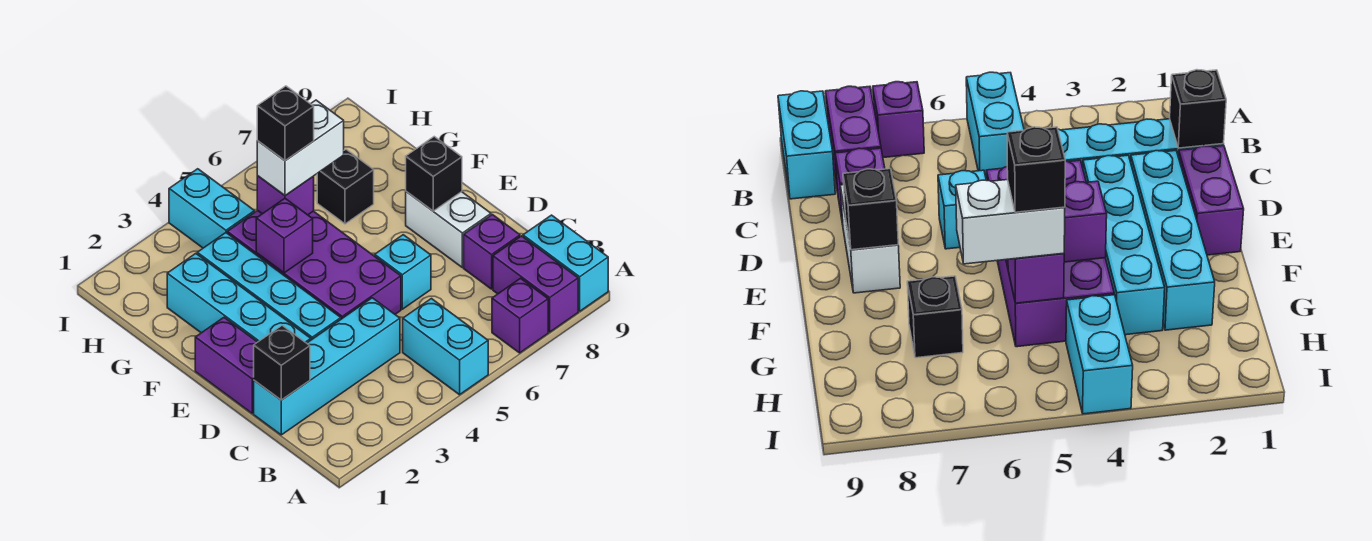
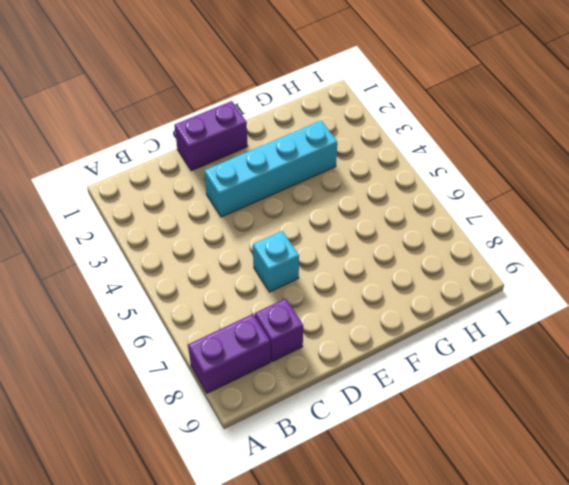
none -> cyan 1x2 brick [403,299,488,395]
none -> purple 1x1 brick [492,278,548,353]
none -> cyan 1x2 brick [523,215,608,311]

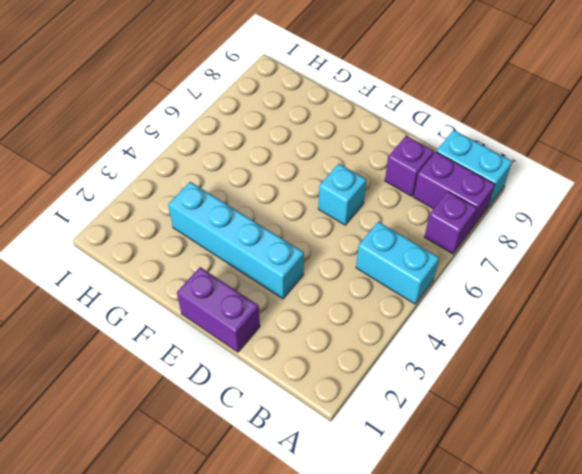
none -> cyan 1x4 brick [254,298,400,435]
none -> cyan 1x4 brick [167,254,311,343]
none -> purple 2x4 brick [227,211,401,319]

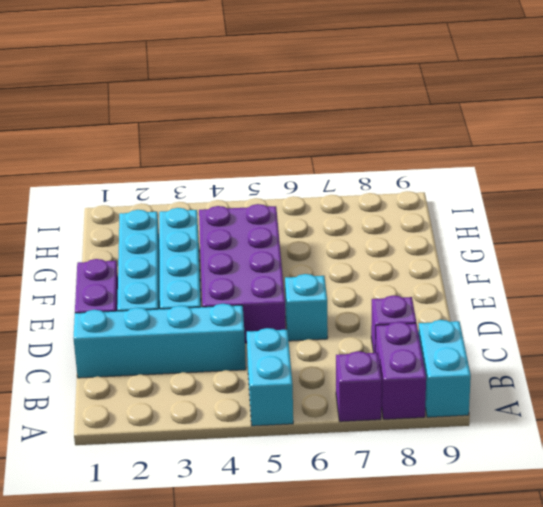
none -> white 1x2 brick [406,192,491,268]
none -> black 1x1 brick [317,149,374,224]
none -> cyan 1x2 brick [169,169,255,248]

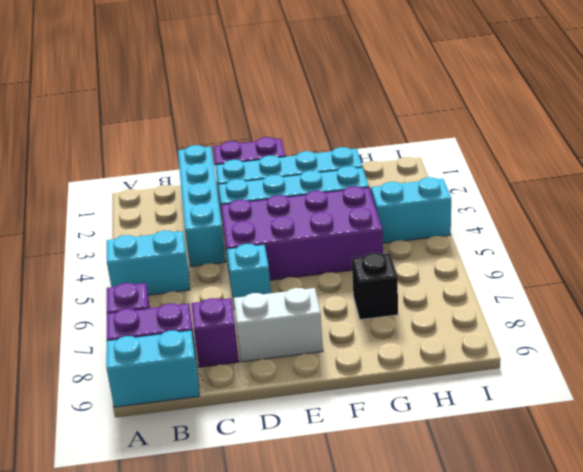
none -> black 1x1 brick [254,325,310,400]
none -> black 1x1 brick [406,137,462,211]
none -> purple 1x1 brick [256,199,313,273]

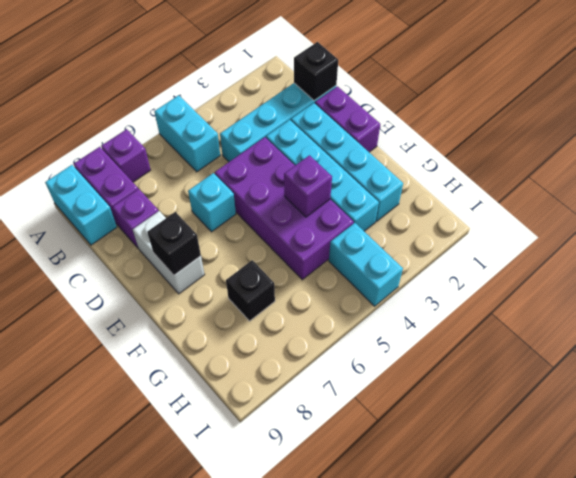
none -> purple 1x1 brick [257,176,314,215]
none -> white 1x2 brick [257,100,344,196]
none -> black 1x1 brick [257,86,314,161]

